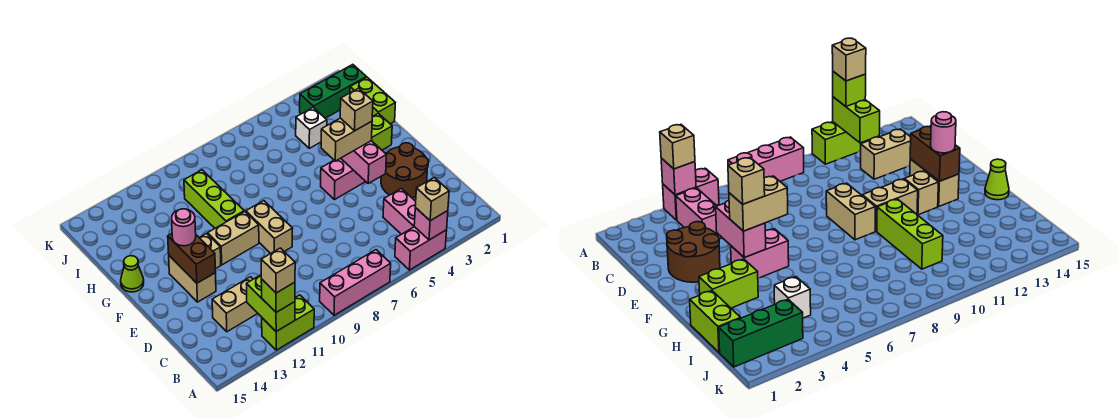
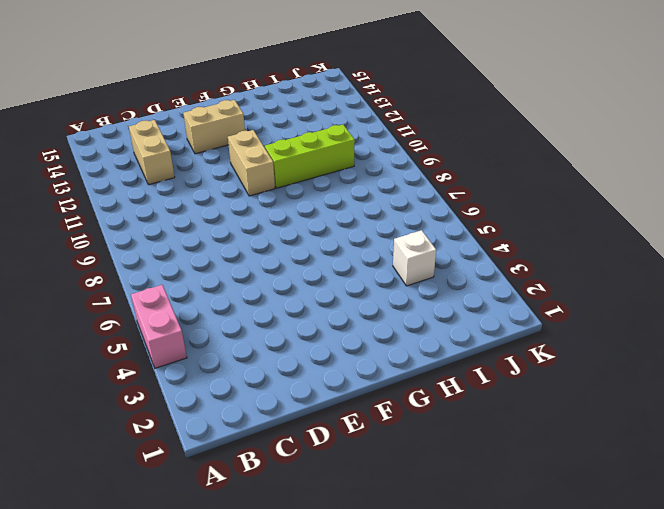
none -> pink 1x3 brick [320,250,391,315]
none -> lime 1x2 brick [262,295,314,350]
none -> pink 1x2 brick [383,188,416,234]

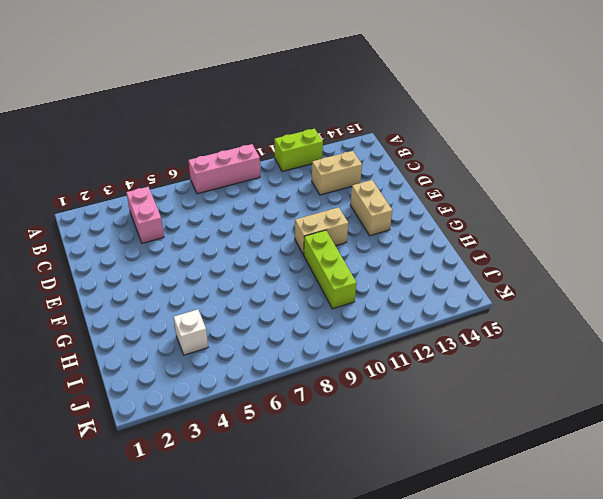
none -> pink 1x2 brick [395,227,447,270]
none -> brown 2x2 round brick [381,143,428,198]
none -> tan 1x2 brick [246,201,293,254]

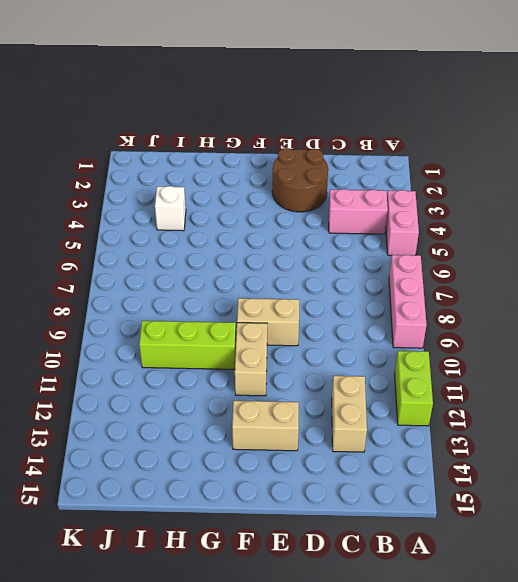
none -> pink 1x2 brick [321,158,366,200]
none -> tan 1x1 brick [199,234,221,269]
none -> lime 1x2 brick [372,113,392,150]

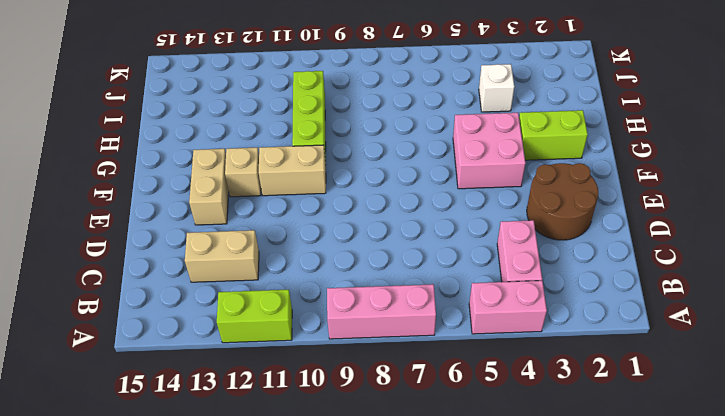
pink 2x2 brick [453,113,525,189] -> pink 1x2 brick [321,158,366,200]
none -> tan 1x2 brick [246,201,293,254]
none -> lime 1x1 cone [121,256,144,292]
none -> lime 1x2 brick [350,77,395,124]

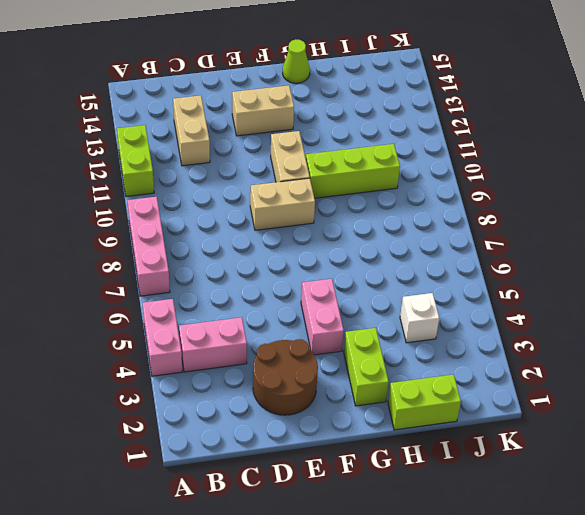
none -> tan 1x1 brick [199,234,221,269]
none -> green 1x3 brick [300,64,366,118]
none -> pink 1x1 brick [414,208,448,240]

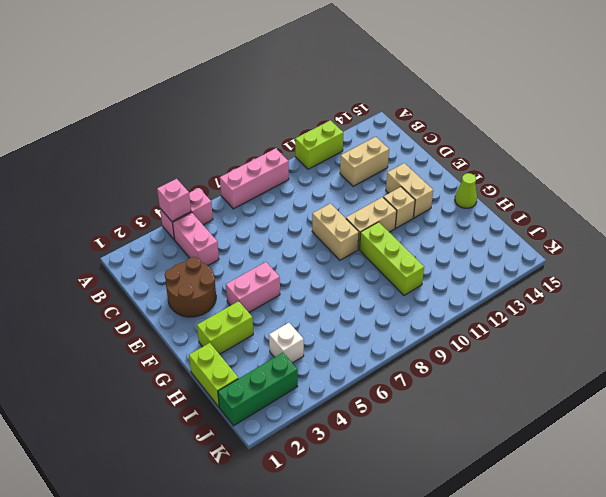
none -> lime 1x2 brick [247,275,295,331]
none -> pink 1x2 brick [341,141,386,183]
none -> brown 1x2 brick [168,234,216,283]

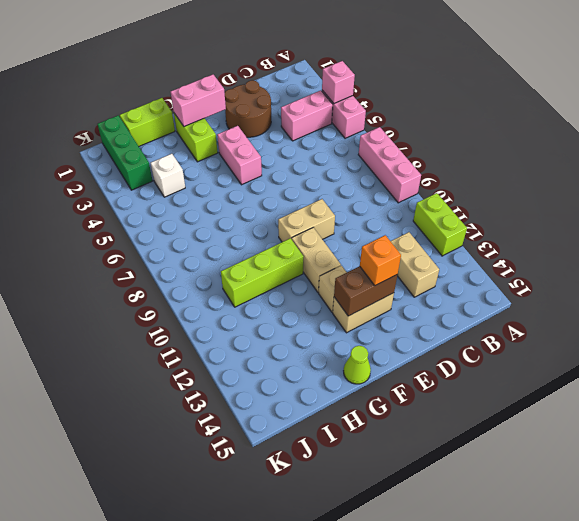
orange 1x1 brick [360,235,401,285] -> none
pink 1x2 brick [171,75,226,126] -> pink 1x2 brick moved to [341,141,386,183]
none -> lime 1x2 brick [247,275,295,331]
none -> tan 1x1 brick [415,177,449,221]
none -> lime 1x1 brick [261,279,295,312]

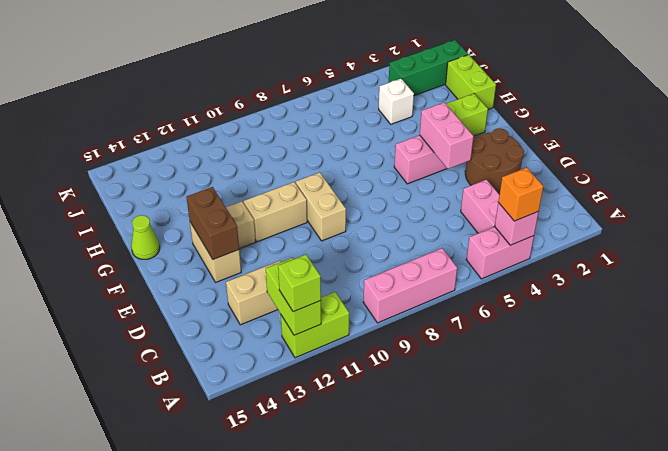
orange 1x1 brick [498,167,543,221] -> tan 1x1 brick [415,177,449,221]
none -> lime 1x3 brick [184,170,244,228]
none -> tan 1x2 brick [321,118,372,161]
none -> pink 1x1 round brick [172,209,196,246]

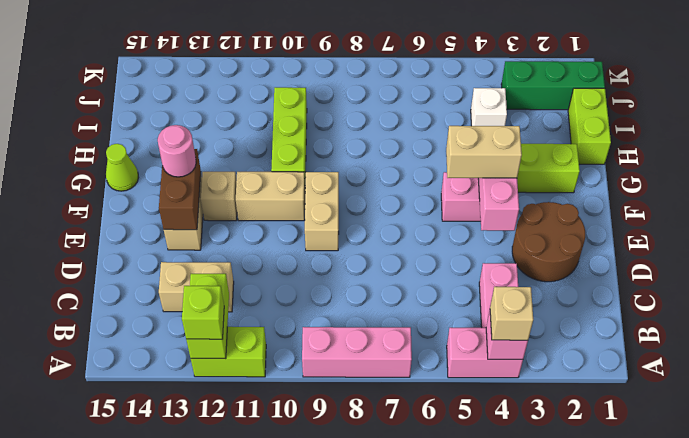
none -> tan 1x1 brick [261,248,295,293]
none -> tan 1x1 brick [340,88,373,131]

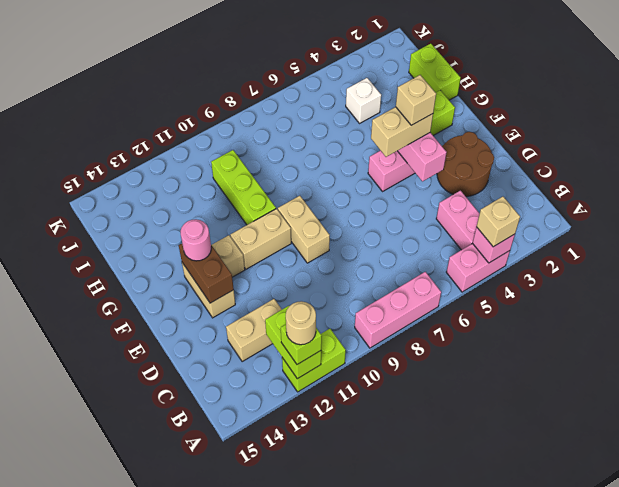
tan 1x1 round brick [286,301,316,345] -> tan 1x1 brick [261,248,295,293]
none -> lime 1x1 cone [121,256,144,292]
none -> green 1x3 brick [300,64,366,118]

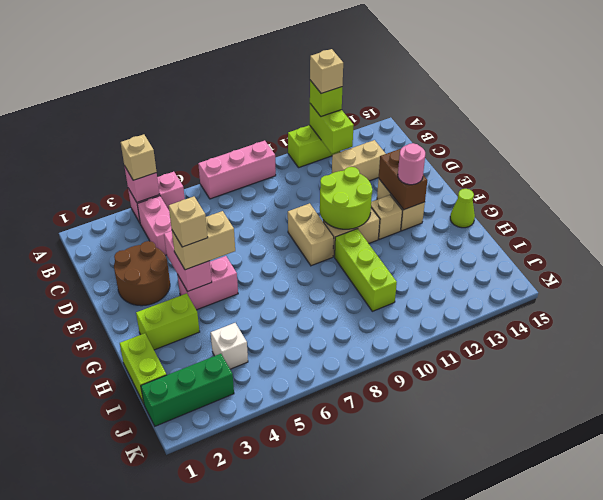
lime 2x2 round brick [320,167,372,229] -> none

